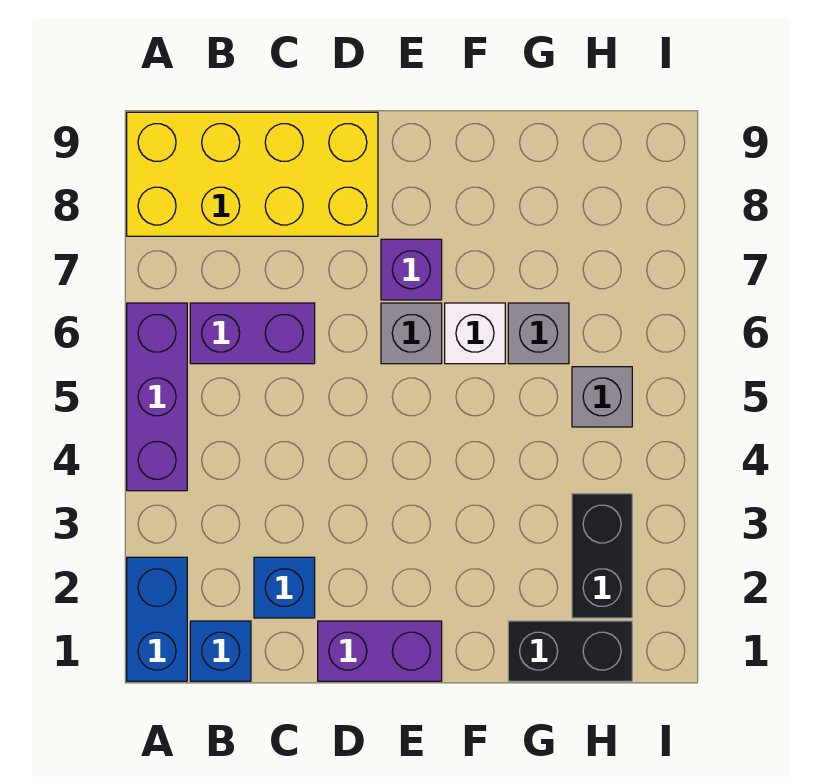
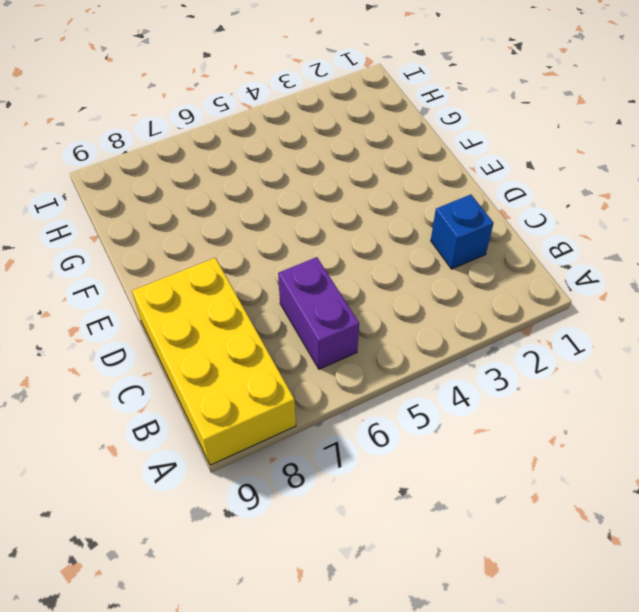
none -> blue 1x2 brick [127,557,187,681]
none -> purple 1x3 brick [127,303,187,491]
none -> blue 1x1 brick [190,621,251,681]

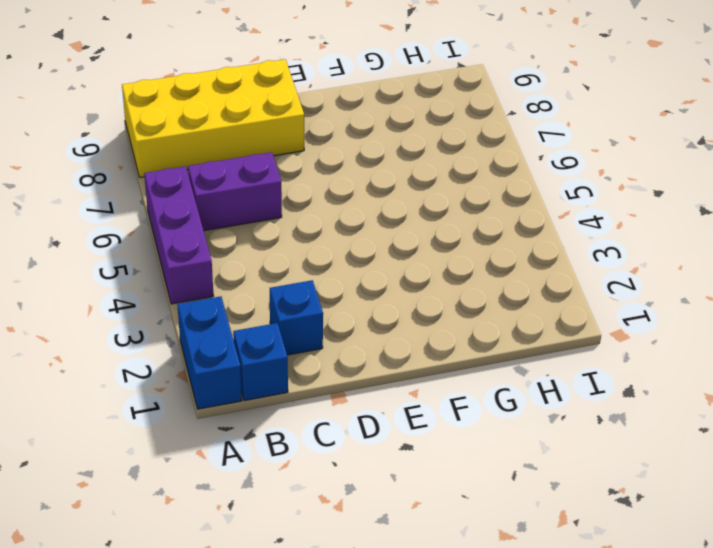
none -> purple 1x2 brick [318,621,442,681]
none -> grey 1x1 brick [381,303,442,364]
none -> purple 1x1 brick [381,239,442,300]

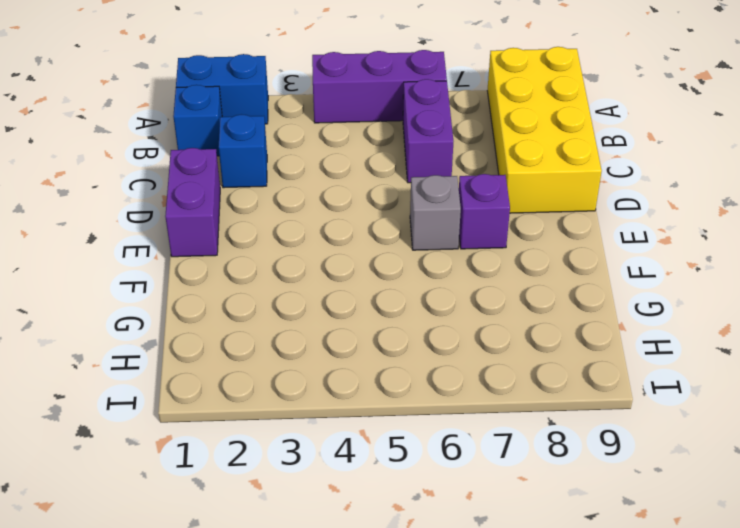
none -> white 1x1 brick [445,303,505,364]
none -> black 1x2 brick [508,621,632,681]
none -> grey 1x1 brick [508,303,569,364]

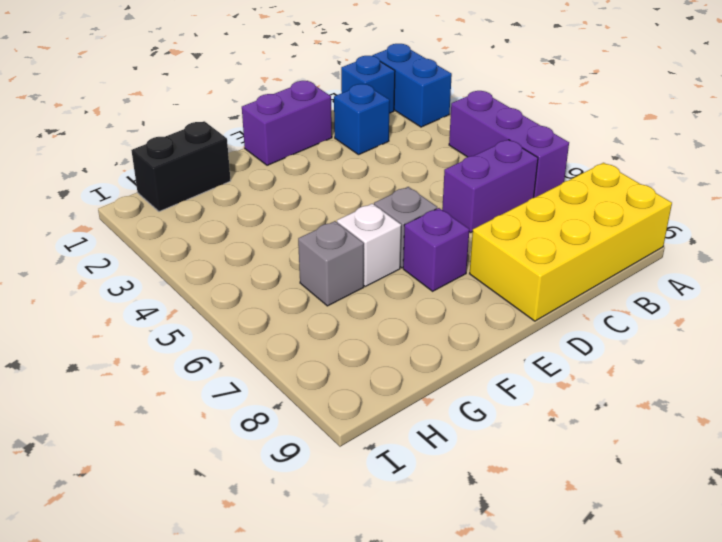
none -> black 1x2 brick [572,494,632,618]
none -> grey 1x1 brick [572,367,632,427]

